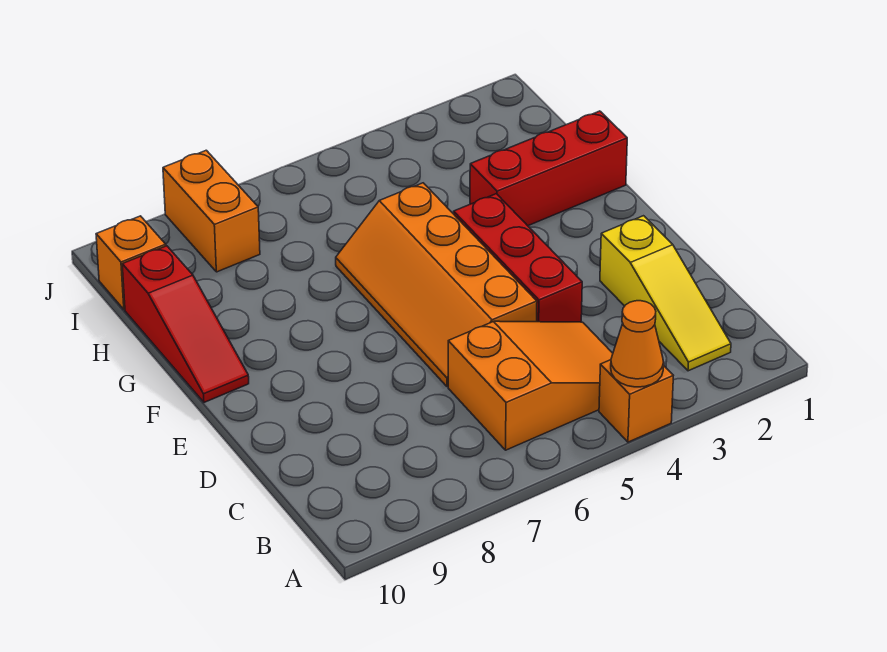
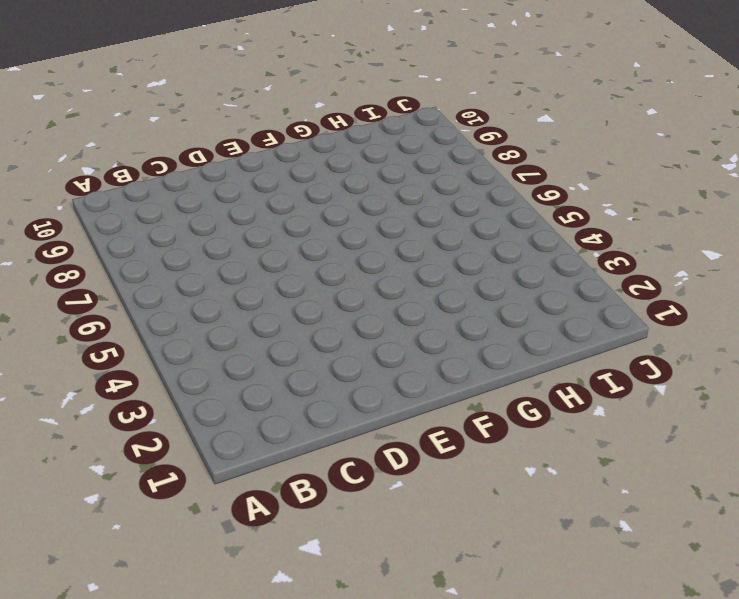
none -> orange 1x1 brick [599,360,673,442]
none -> yellow 1x3 slope [600,216,731,371]

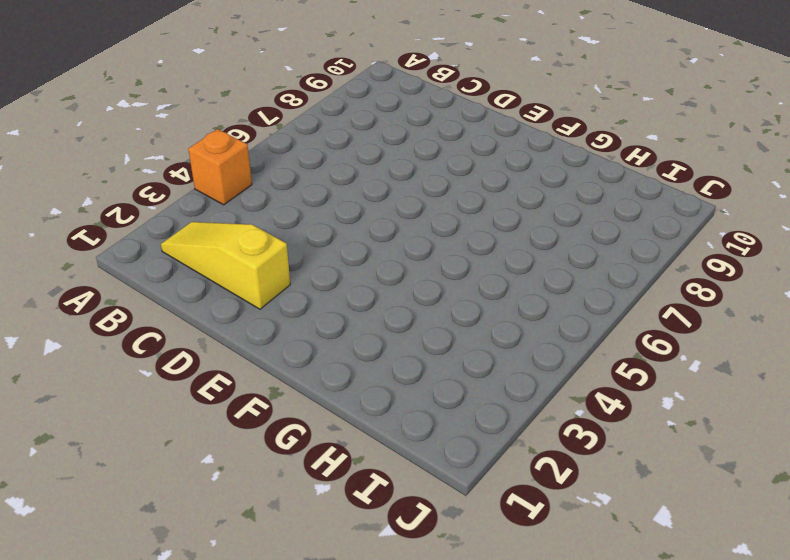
none -> orange 2x3 slope [448,321,613,450]
none -> red 1x3 brick [454,194,582,322]

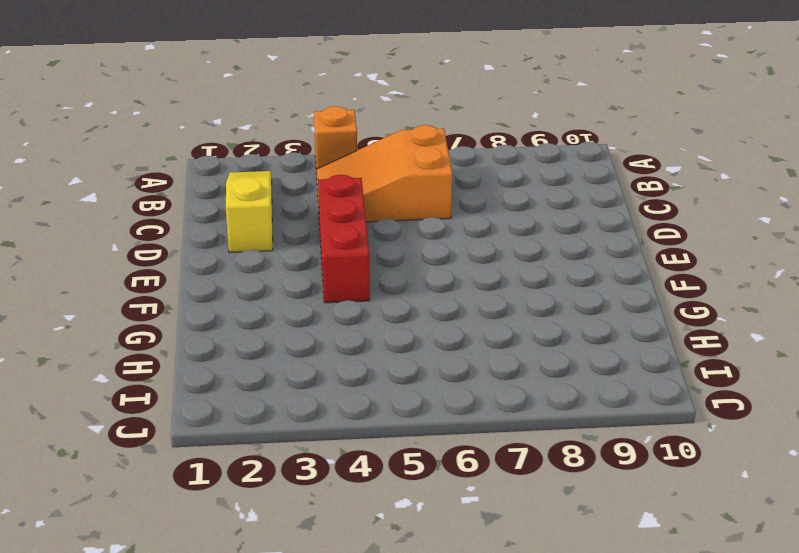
none -> orange 2x4 slope [336,183,537,386]
none -> red 1x3 slope [122,246,249,402]

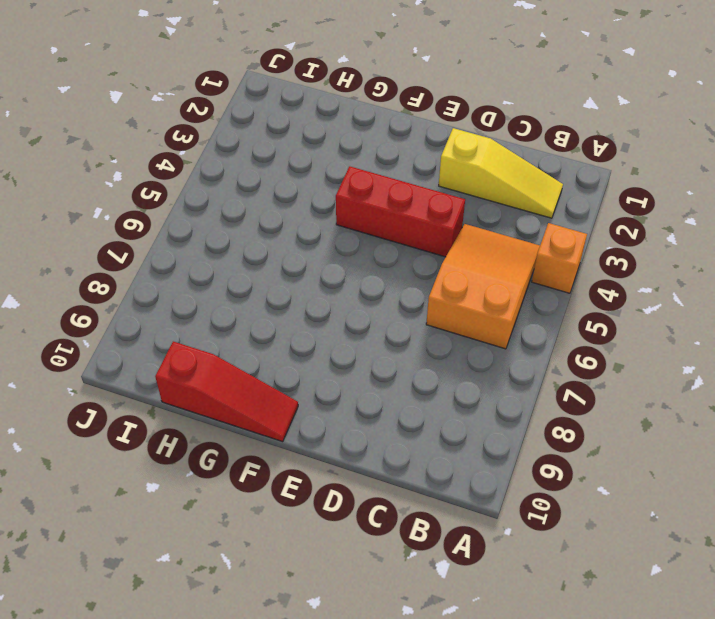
none -> orange 2x4 slope [336,183,537,386]
none -> red 1x3 brick [470,111,627,226]

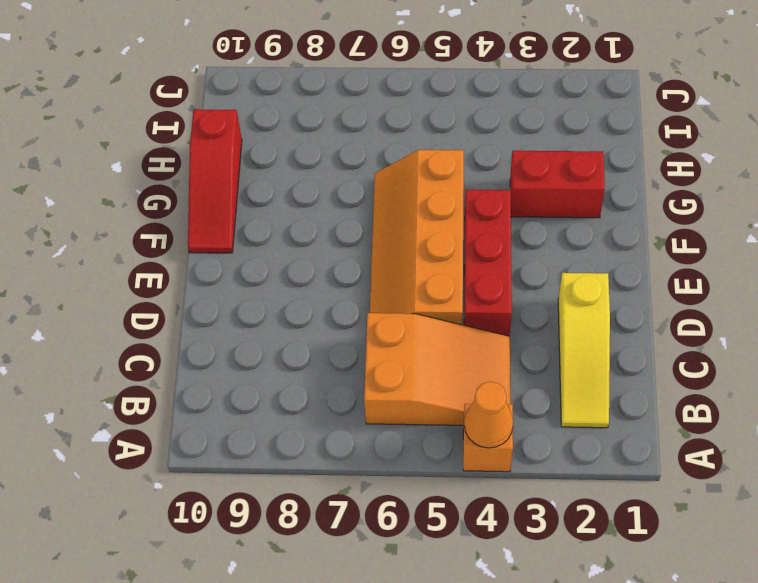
red 1x2 brick [510,151,605,218] -> red 1x3 brick [470,111,627,226]
none -> orange 1x2 brick [163,150,260,272]
none -> orange 1x1 brick [96,216,166,310]

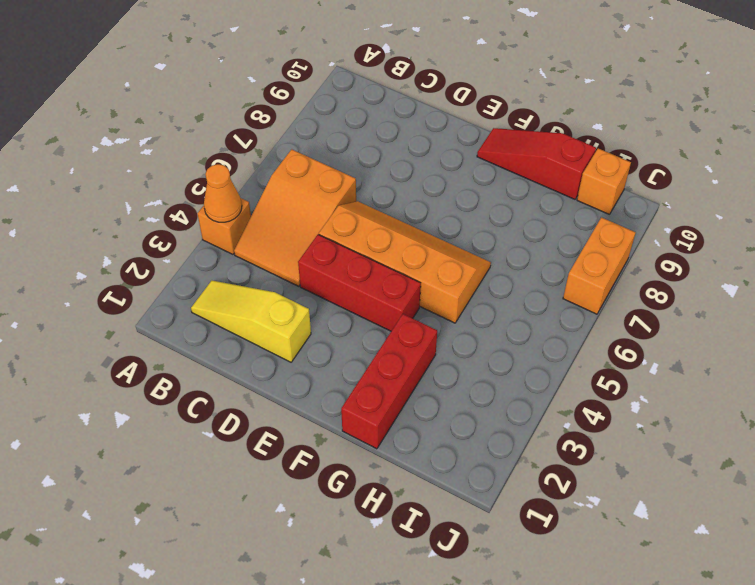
orange 1x2 brick [563,217,636,314] -> orange 1x2 brick turned to [163,150,260,272]

